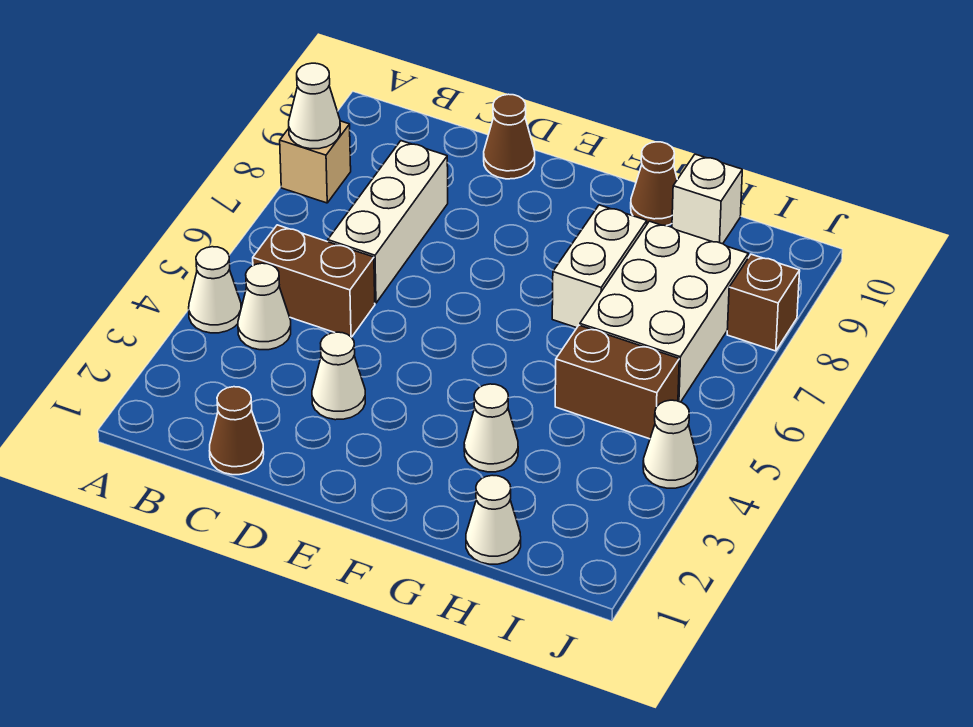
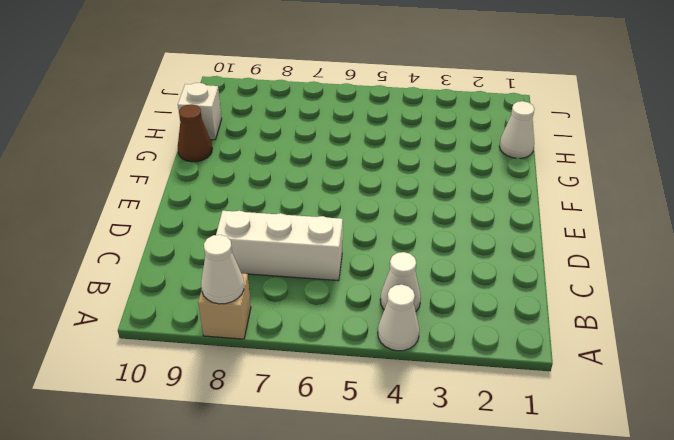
none -> brown 1x2 brick [253,225,375,337]
none -> brown 1x1 cone [210,387,264,475]
none -> white 1x1 cone [312,332,365,420]

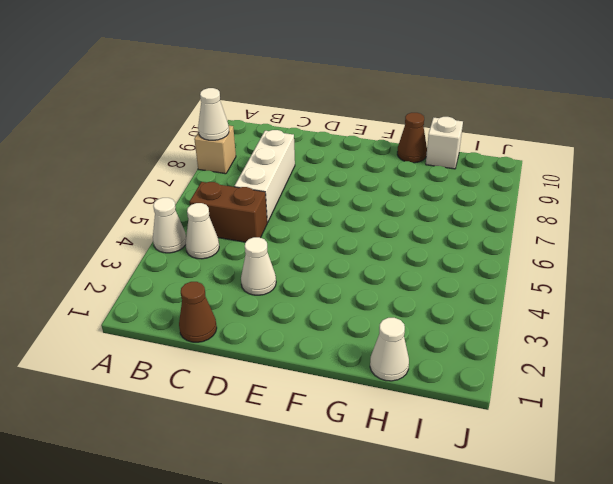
none -> brown 1x1 cone [484,94,535,179]
none -> white 1x1 cone [464,384,518,472]
none -> white 1x2 brick [552,205,647,328]

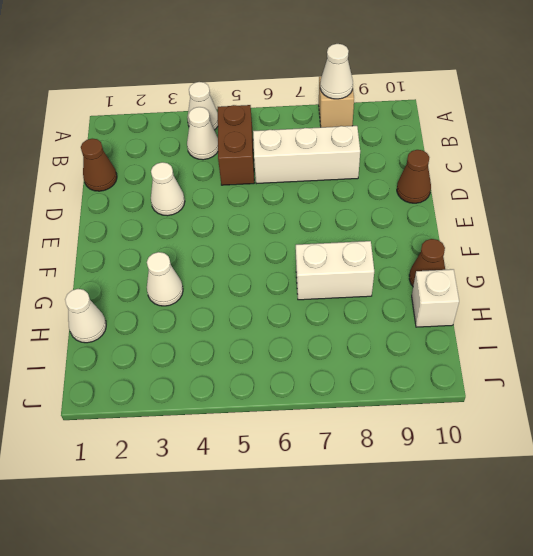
none -> brown 1x2 brick [555,325,679,439]
none -> white 2x3 brick [580,221,748,402]
none -> white 1x1 cone [643,400,698,488]

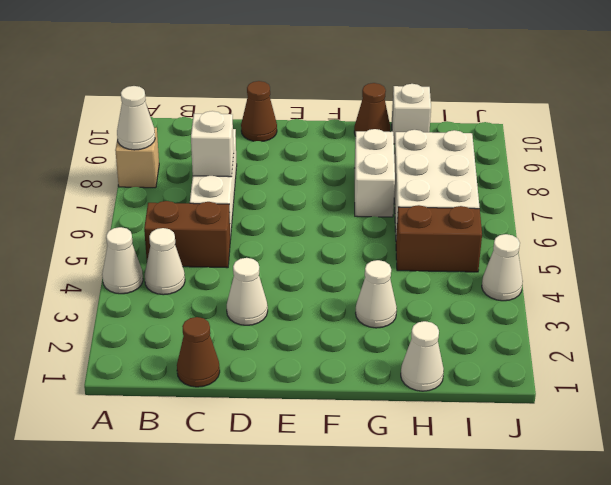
white 1x1 brick [191,111,234,177] -> none
none -> brown 1x1 brick [727,254,800,351]

